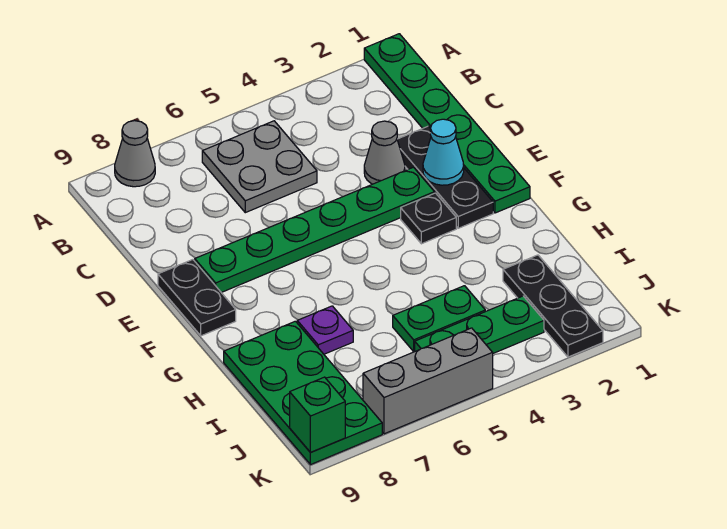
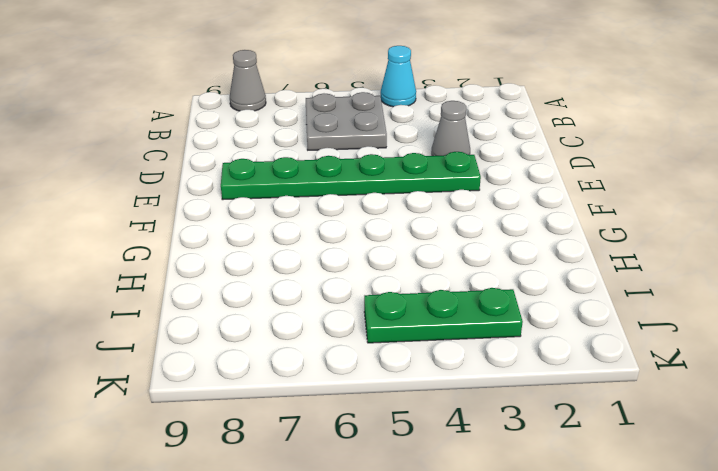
cyan 1x1 cone [381,46,416,107] -> cyan 1x1 cone moved to [423,119,464,185]
none -> green 1x6 plate [364,34,530,213]
none -> black 1x3 plate [397,126,493,228]
none -> black 1x2 plate [158,260,236,336]

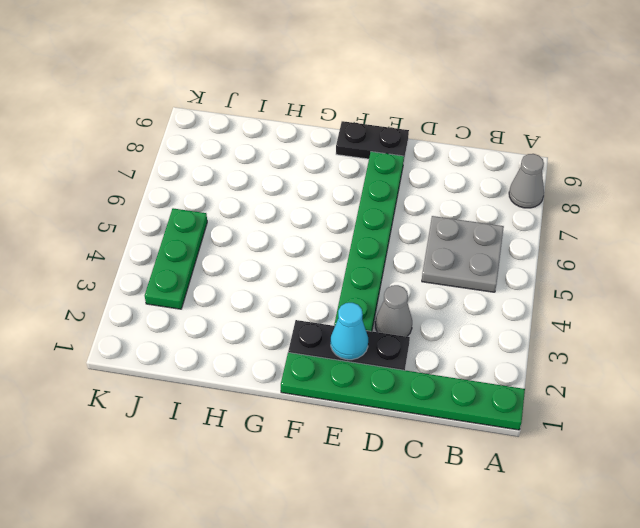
none -> black 1x1 plate [401,193,456,244]
none -> purple 1x1 plate [297,306,353,354]
none -> green 2x4 plate [224,321,382,465]

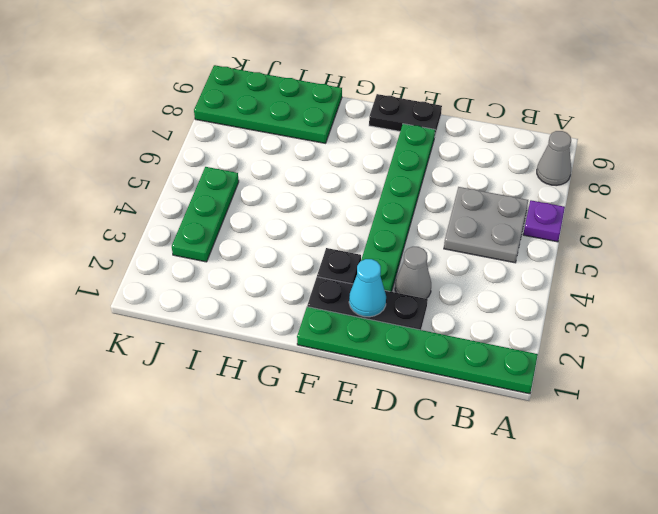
purple 1x1 plate [523,200,565,242] -> purple 1x1 plate moved to [297,306,353,354]
none -> black 1x3 plate [503,255,603,357]
none -> green 1x2 plate [393,286,485,352]
none -> grey 1x3 brick [363,328,493,434]

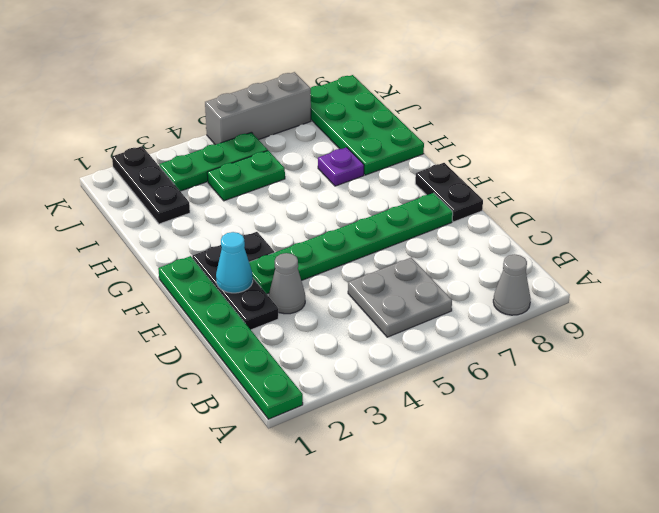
none -> green 1x1 brick [290,377,345,452]

